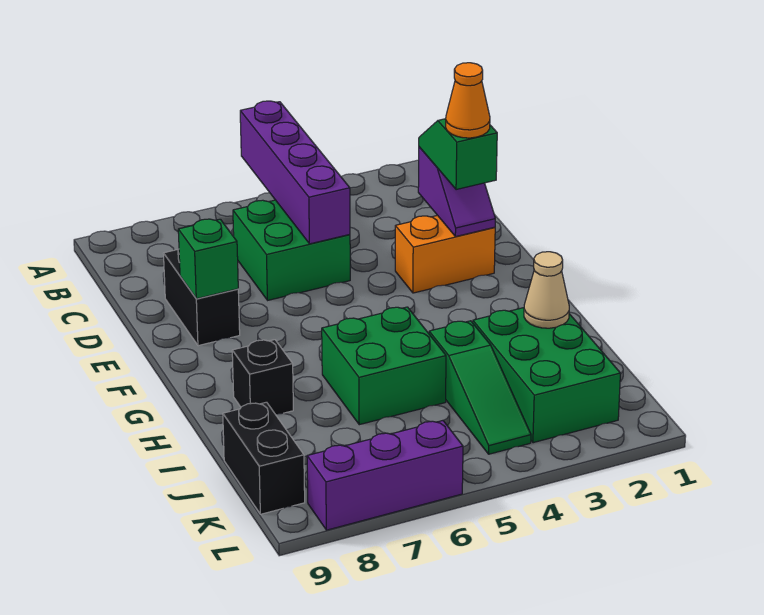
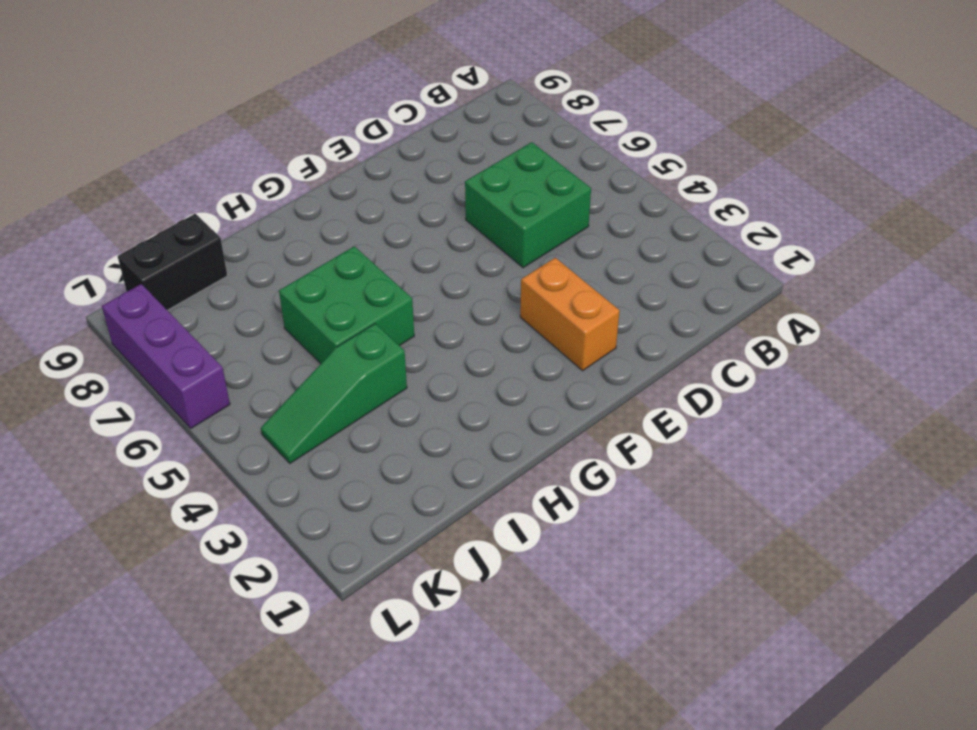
none -> black 1x2 brick [163,249,240,346]
none -> black 1x1 brick [232,340,293,414]
none -> green 2x3 brick [473,308,620,443]

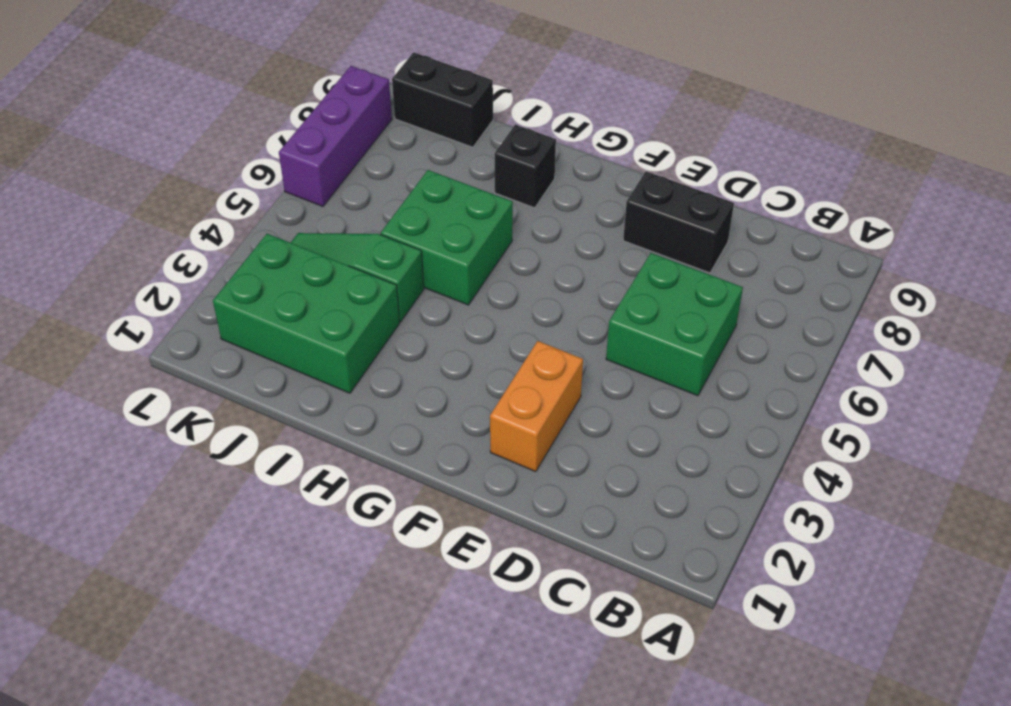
none -> purple 1x4 brick [240,101,350,244]
none -> purple 1x2 slope [418,147,495,237]
none -> green 1x1 brick [178,219,238,299]

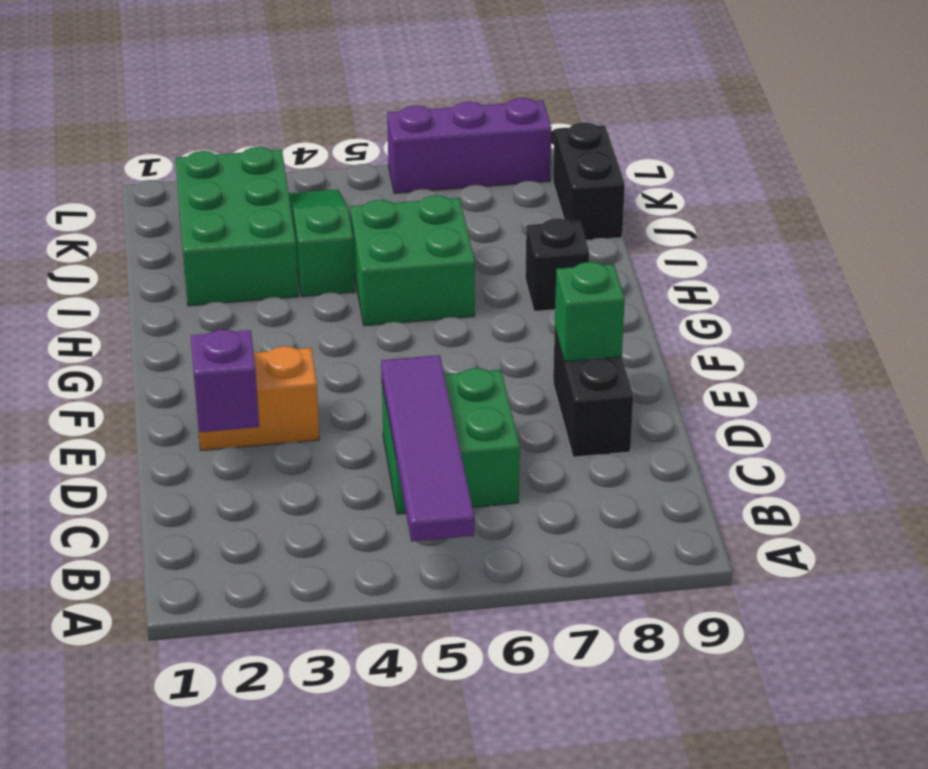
purple 1x4 tile [381,355,474,542] -> purple 1x4 brick [240,101,350,244]
none -> tan 1x1 cone [524,252,569,328]
none -> green 1x2 slope [419,119,497,190]
none -> orange 1x1 cone [446,63,490,138]

